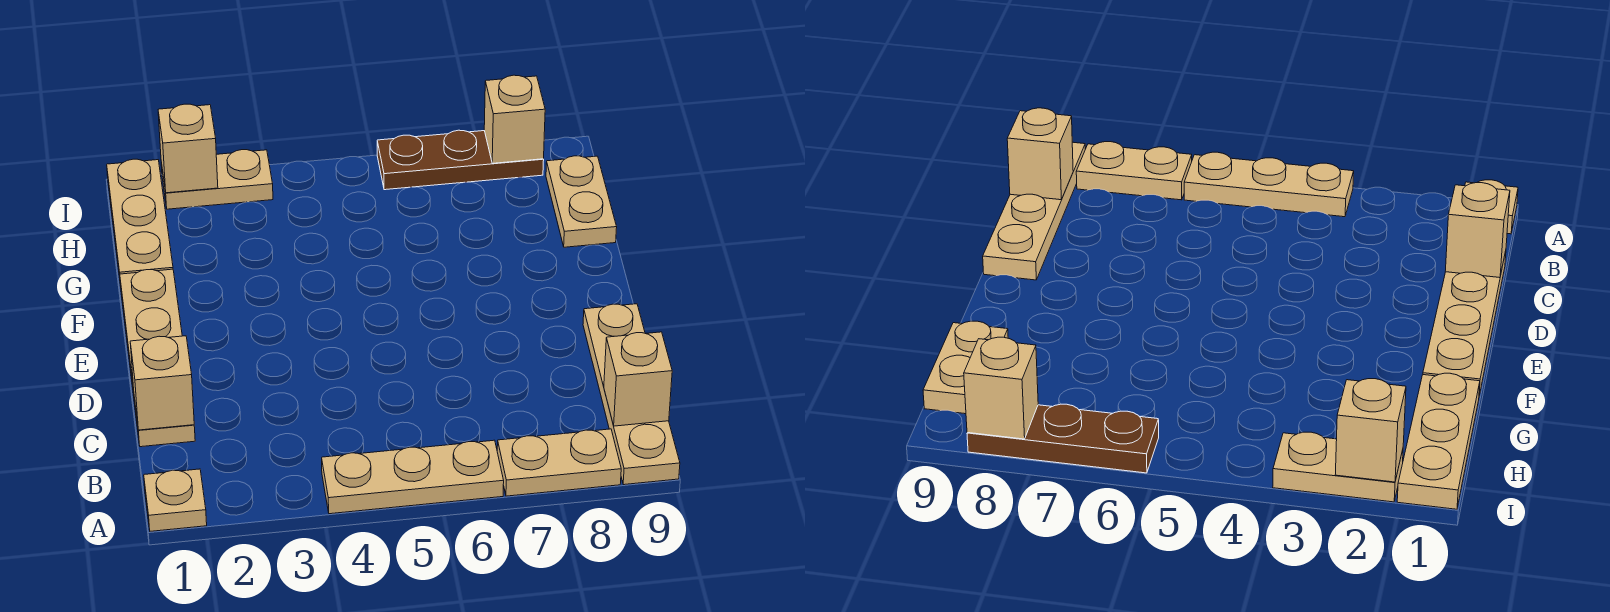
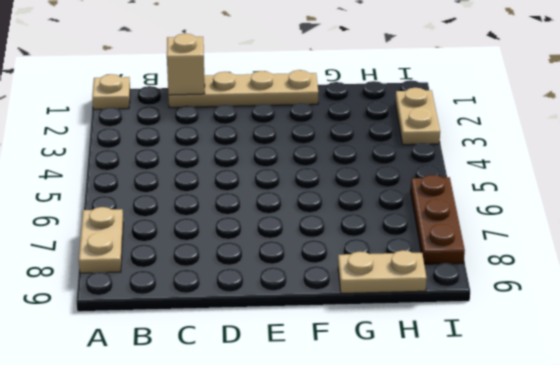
none -> tan 1x3 plate [322,440,504,514]
none -> tan 1x4 plate [583,304,680,485]
none -> tan 1x3 plate [107,159,173,285]

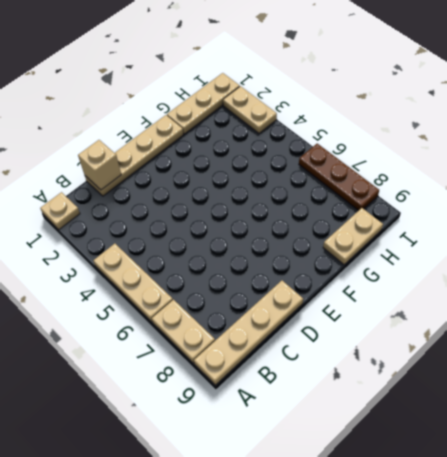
none -> tan 1x1 brick [604,332,672,426]
none -> tan 1x1 brick [158,104,218,193]
none -> tan 1x1 brick [484,75,545,163]

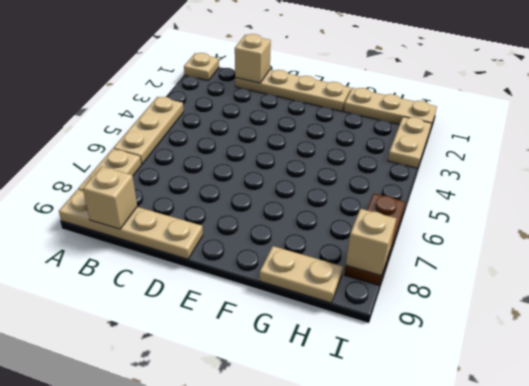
none -> tan 1x1 brick [158,104,218,193]

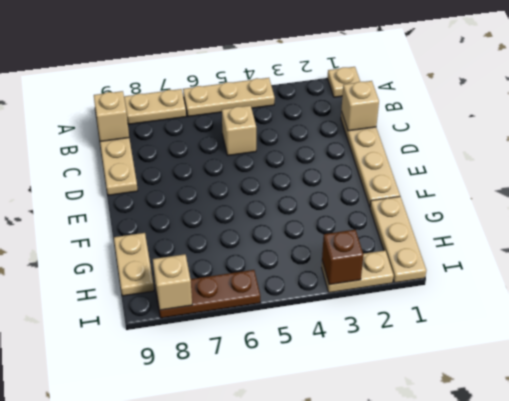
tan 1x1 brick [222,106,256,156] -> tan 1x1 brick moved to [158,104,218,193]
brown 1x1 brick [322,230,363,285] -> none

